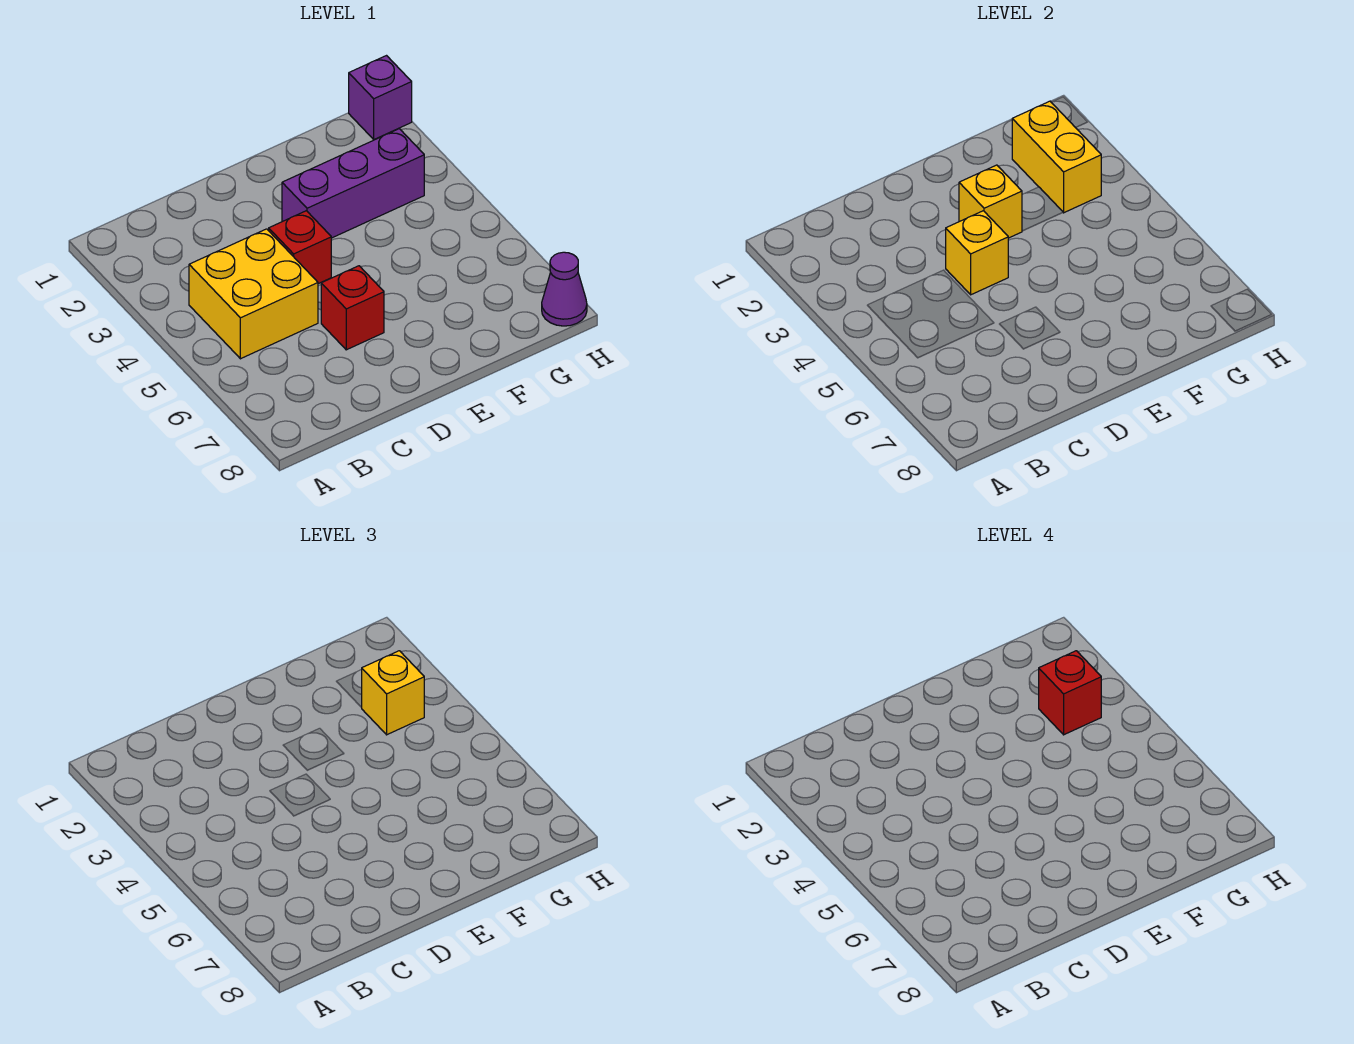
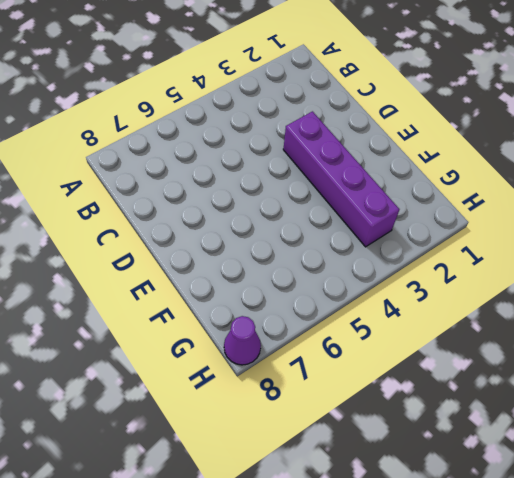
purple 1x4 brick [283,111,399,247] -> purple 1x3 brick [282,129,424,238]
none -> yellow 2x2 brick [189,229,318,359]
none -> red 1x1 brick [269,211,331,284]

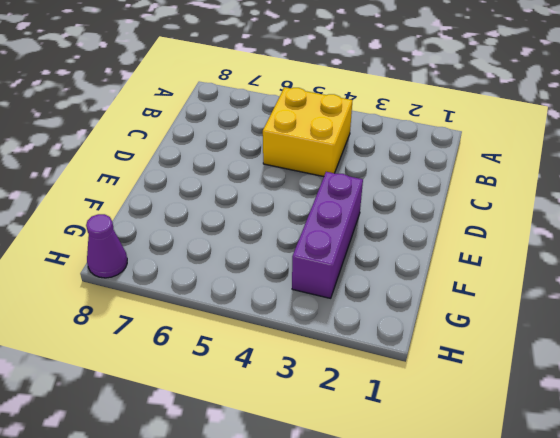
none -> red 1x1 brick [269,211,331,284]
none -> red 1x1 brick [321,266,384,350]

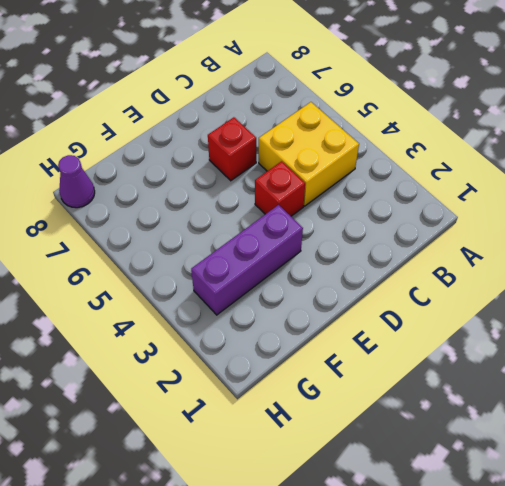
none -> purple 1x1 brick [349,56,412,139]
none -> yellow 1x1 brick [946,211,1008,295]

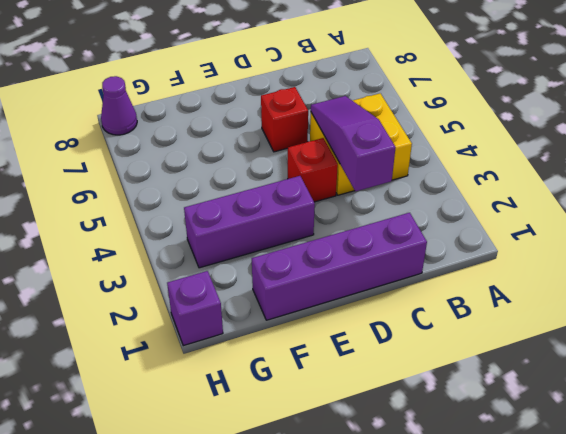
purple 1x4 brick [252,213,427,320] -> none
purple 1x3 slope [311,96,396,191] -> none
none -> yellow 1x1 brick [946,211,1008,295]
none -> yellow 1x1 brick [959,165,1022,238]

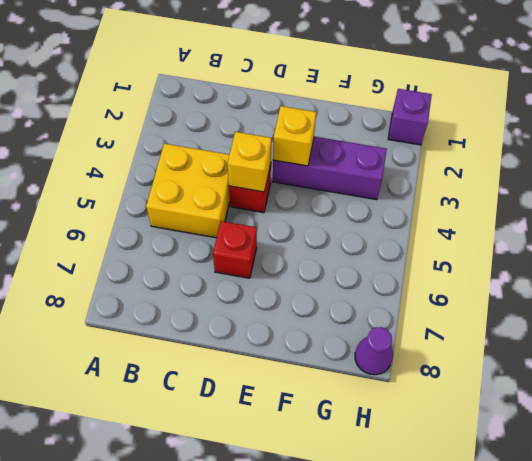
none -> yellow 1x2 brick [1012,101,1101,213]
none -> yellow 1x1 brick [361,651,424,735]

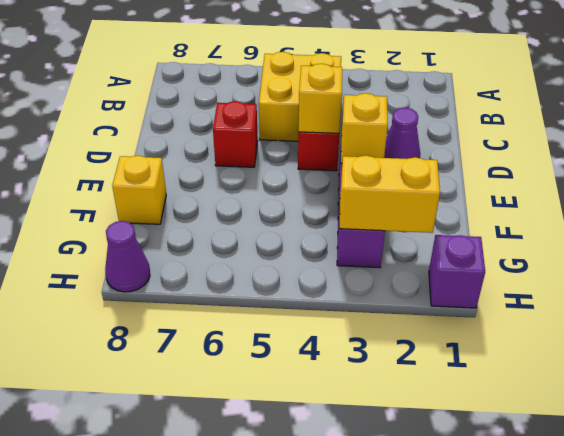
purple 1x1 cone [384,108,420,159] -> none
yellow 1x1 brick [112,156,166,224] -> yellow 1x1 brick moved to [361,651,424,735]
none -> red 1x1 brick [1039,651,1101,735]

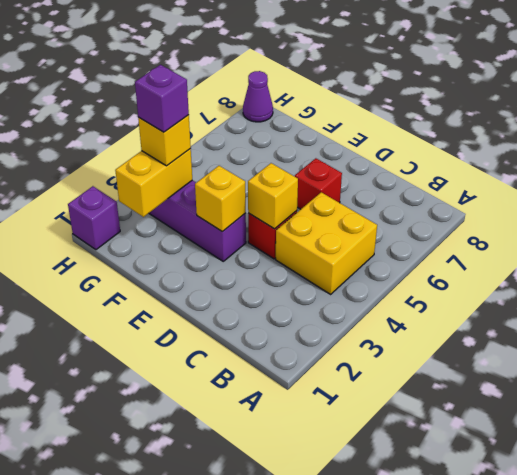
purple 1x1 brick [135,65,189,132] -> red 1x1 brick [1039,651,1101,735]

